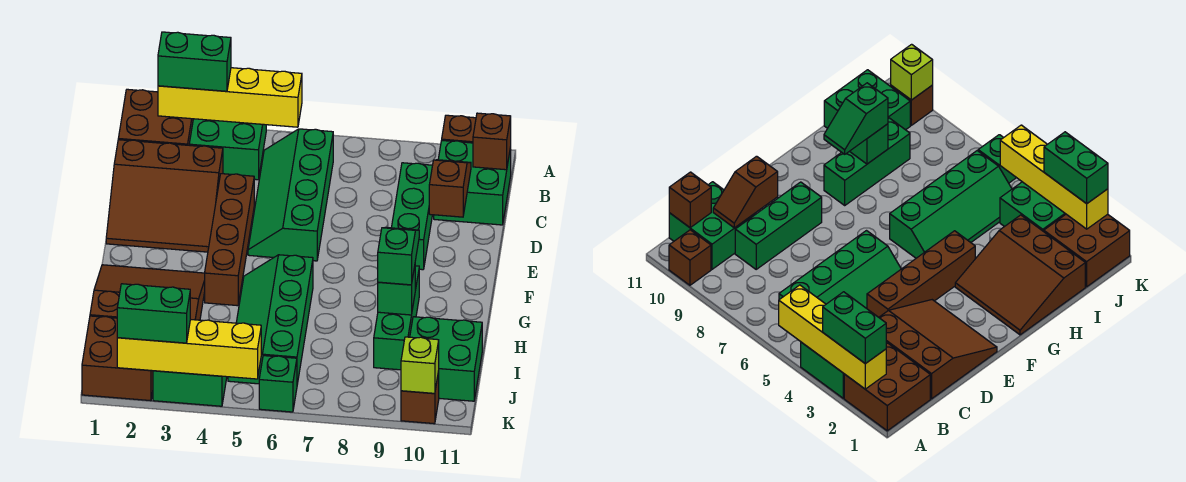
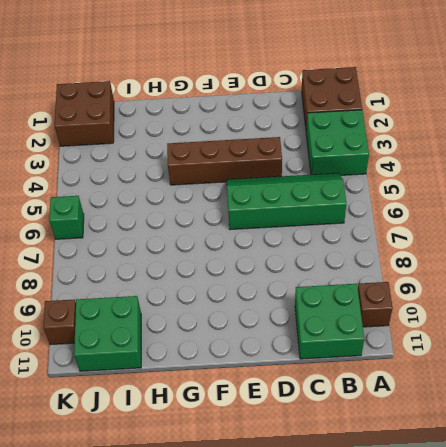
none -> brown 3x3 slope [106,140,223,252]
none -> green 1x3 brick [391,163,432,270]
none -> brown 3x3 slope [90,265,205,320]

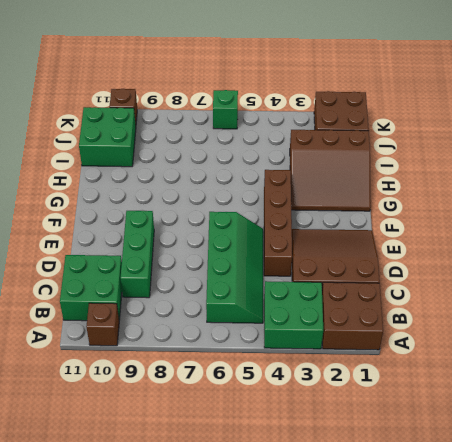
none -> green 2x4 slope [228,255,313,384]
none -> green 1x3 brick [374,266,419,370]
none -> green 2x2 brick [153,371,227,406]

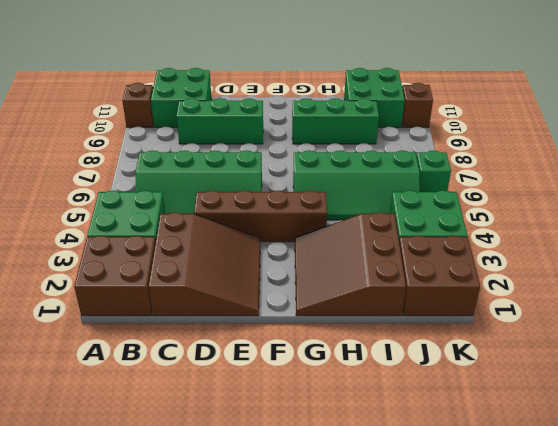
none -> yellow 1x4 brick [158,68,302,127]
none -> brown 1x1 brick [473,113,511,170]
none -> brown 1x2 slope [429,160,471,217]

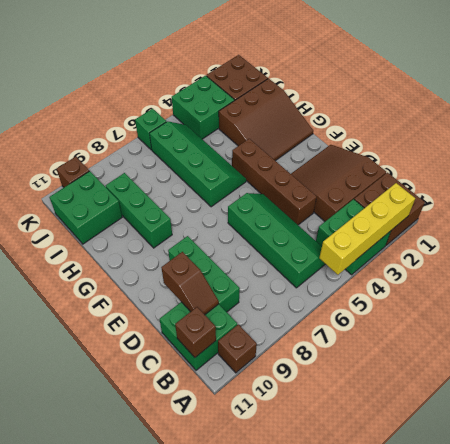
none -> green 1x1 brick [378,267,415,315]
none -> yellow 1x4 brick [117,319,261,379]
none -> lime 1x1 brick [401,337,439,393]

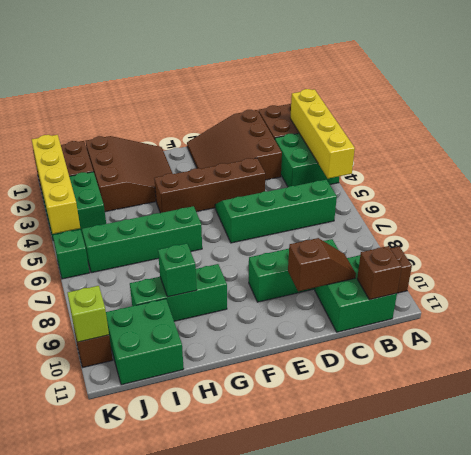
none -> green 1x2 brick [158,32,231,91]
none -> green 1x2 slope [378,227,419,285]
none -> green 1x2 brick [117,284,190,343]

